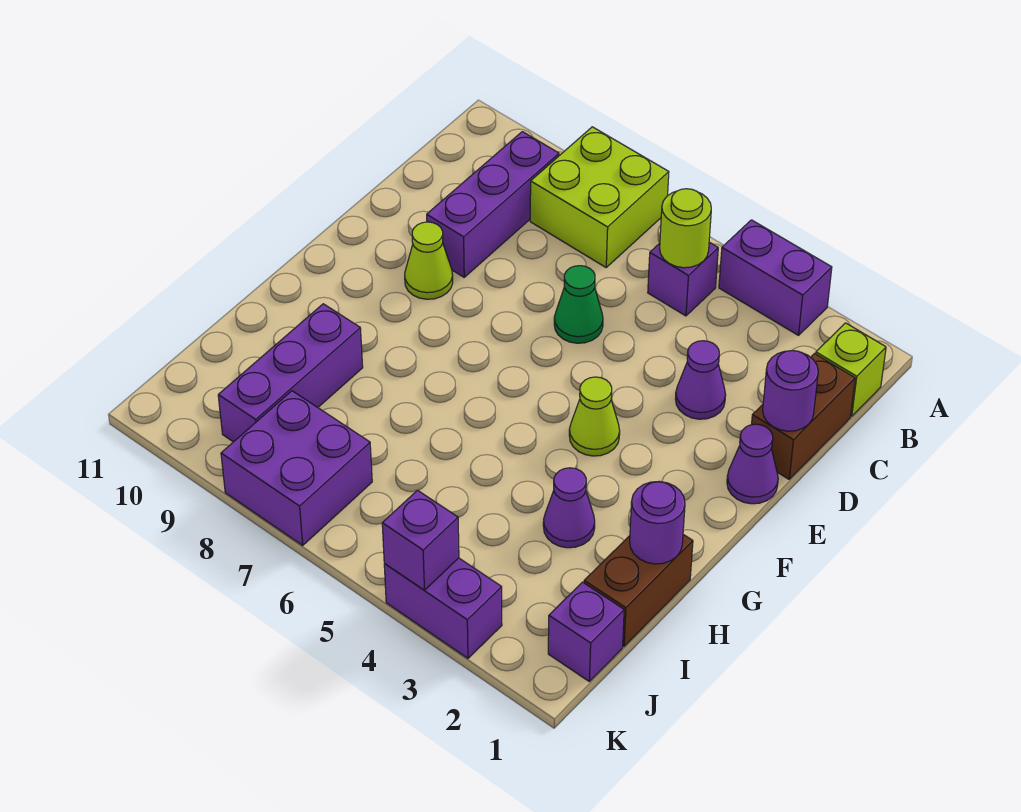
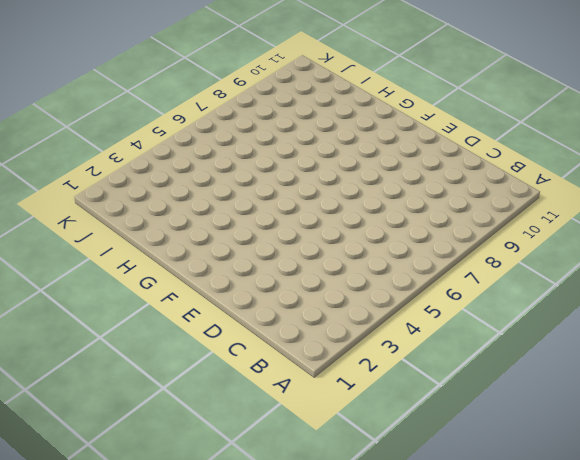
none -> purple 1x2 brick [719,220,832,335]
none -> lime 2x2 brick [530,127,669,267]
none -> lime 1x1 brick [816,323,886,416]

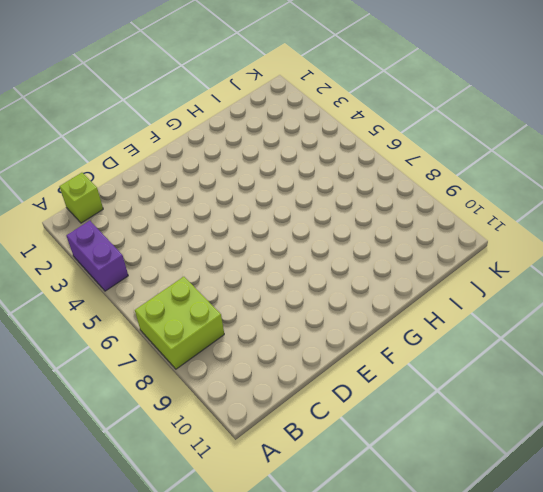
none -> purple 1x1 brick [648,242,718,316]
none -> purple 1x3 brick [427,132,559,277]
none -> brown 1x2 brick [751,354,855,479]

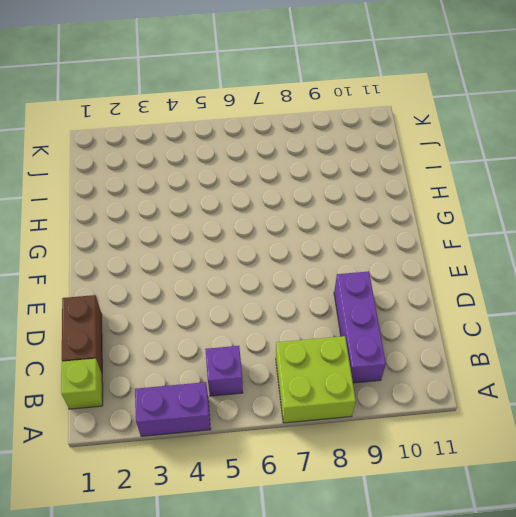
none -> purple 1x1 cone [675,341,726,419]
none -> green 1x1 cone [554,266,603,343]
none -> purple 1x1 cone [727,424,778,504]

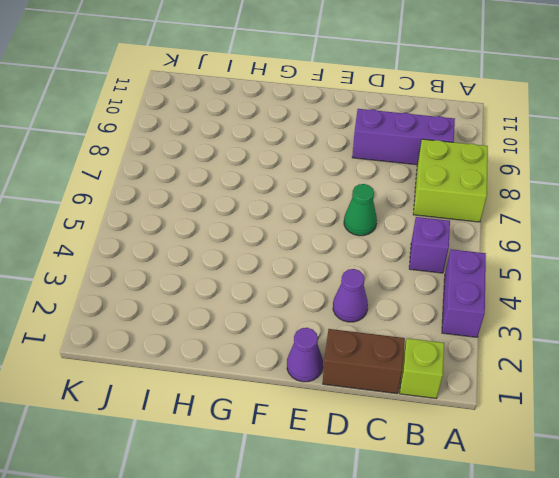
none -> lime 1x1 cone [405,222,453,299]
none -> lime 1x1 cone [569,377,620,456]
none -> brown 1x2 brick [584,535,693,646]

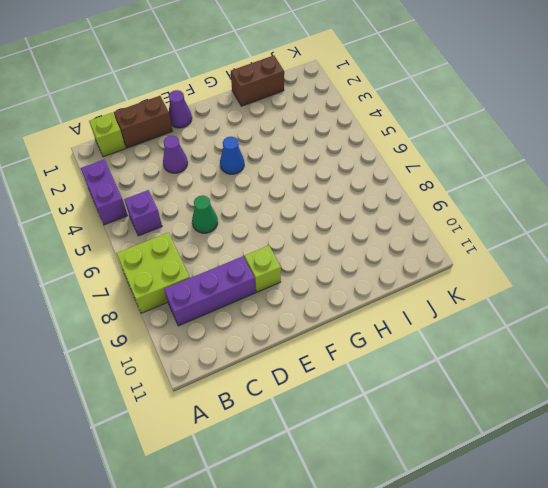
lime 1x1 brick [245,245,281,292] -> lime 1x1 cone [405,222,453,299]
blue 1x1 cone [220,137,244,174] -> lime 1x1 cone [569,377,620,456]
none -> purple 1x1 cone [543,468,595,548]
none -> purple 1x3 brick [218,304,363,442]
none -> purple 1x1 brick [548,582,624,681]

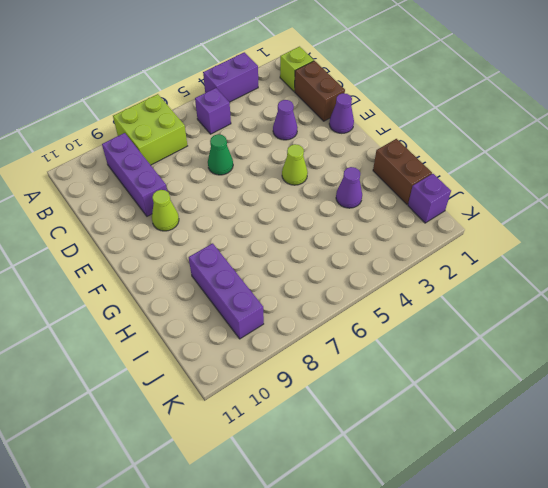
none -> purple 2x2 brick [221,391,372,545]
none -> purple 1x2 brick [384,558,502,658]
none -> lime 1x1 round brick [660,189,711,268]

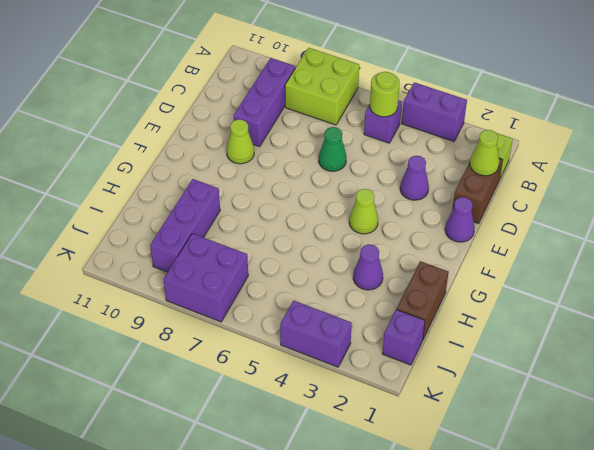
lime 1x1 cone [470,130,499,176] -> none
none -> purple 1x1 round brick [763,350,818,431]
none -> purple 1x1 round brick [630,481,685,564]
none -> purple 1x1 brick [382,490,459,590]

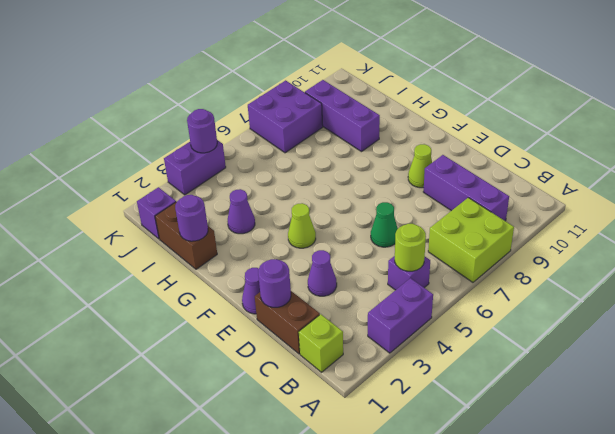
purple 1x1 round brick [187,109,217,153] -> purple 1x1 brick [382,490,459,590]

